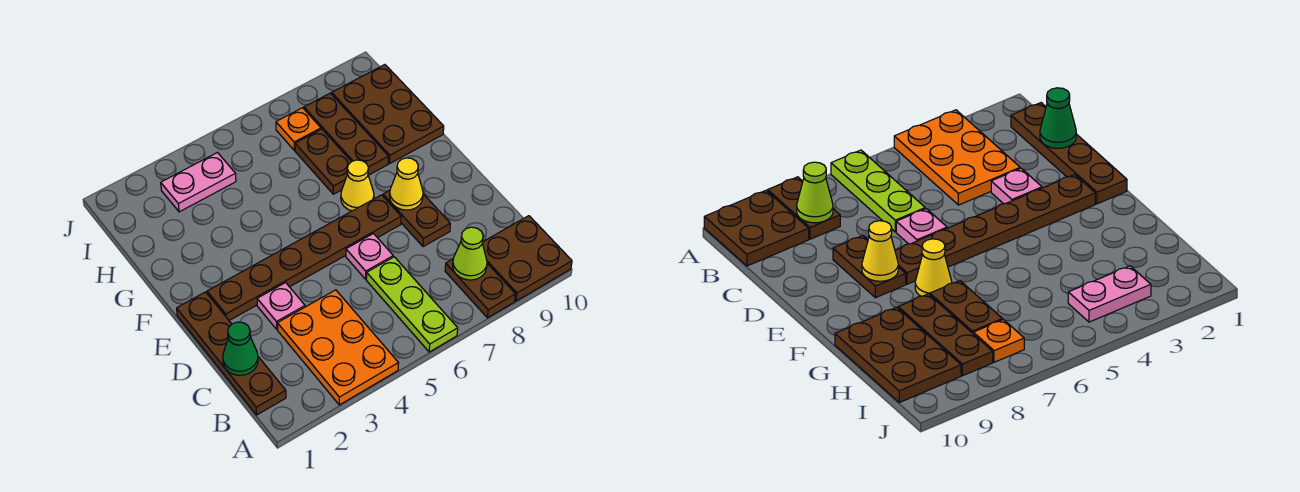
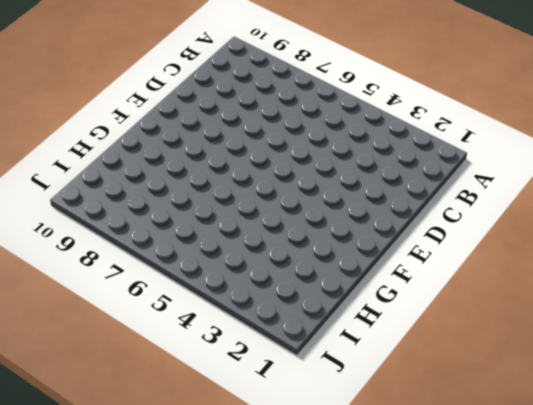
none -> orange 2x3 plate [277,290,398,405]
none -> lime 1x3 plate [366,257,458,352]
none -> brown 1x2 plate [445,259,516,318]

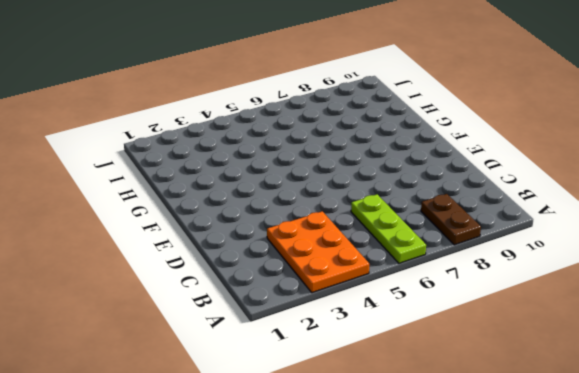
none -> brown 2x2 plate [482,216,572,301]
none -> brown 1x4 plate [177,292,286,415]
none -> pink 1x1 plate [257,283,305,329]

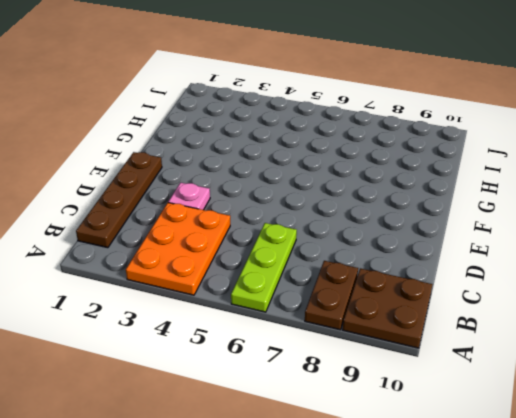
none -> pink 1x1 plate [346,234,393,279]
none -> brown 1x2 plate [383,190,450,247]
none -> brown 1x6 plate [207,195,401,321]

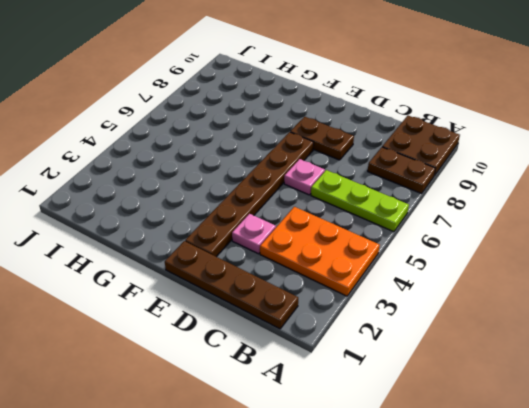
none -> yellow 1x1 cone [341,160,374,211]
none -> brown 1x2 plate [295,129,351,194]
none -> brown 1x3 plate [304,93,389,175]

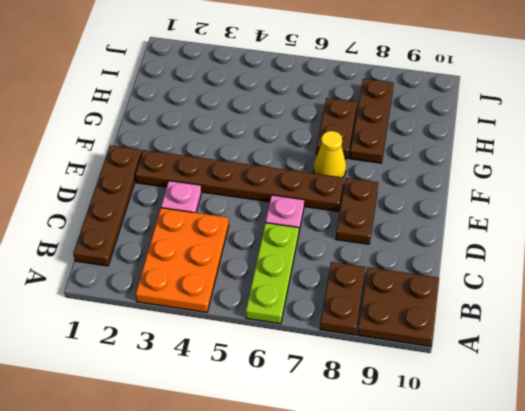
none -> brown 2x3 plate [332,65,444,163]
none -> pink 1x2 plate [161,153,236,212]
none -> orange 1x1 plate [276,108,321,150]

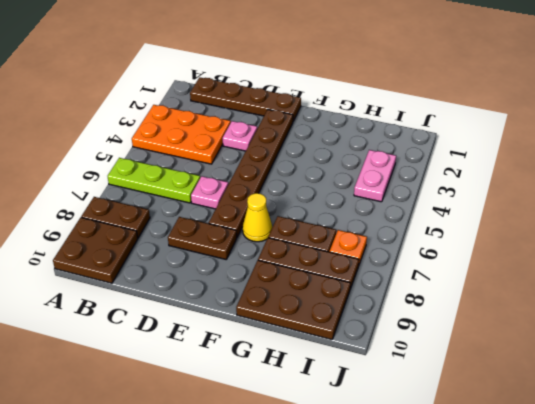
none -> lime 1x1 cone [453,227,487,280]
none -> green 1x1 cone [223,322,258,375]
none -> yellow 1x1 cone [390,158,423,210]

